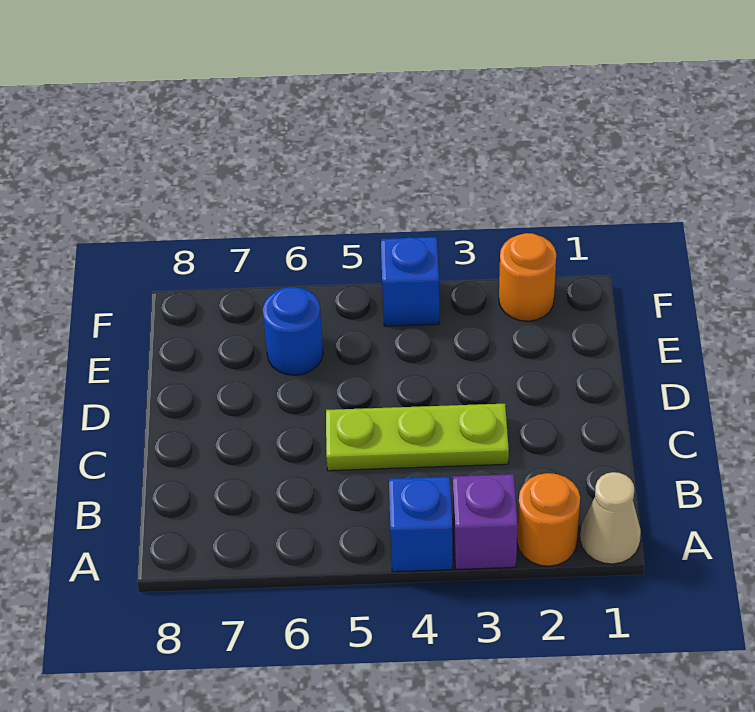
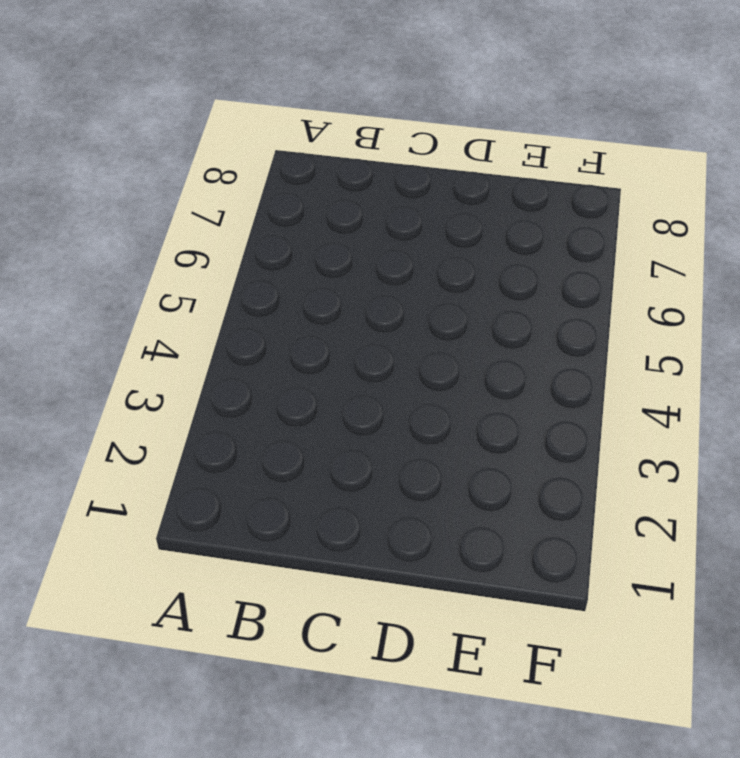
none -> tan 1x1 cone [580,472,641,564]
none -> orange 1x1 round brick [517,473,580,566]

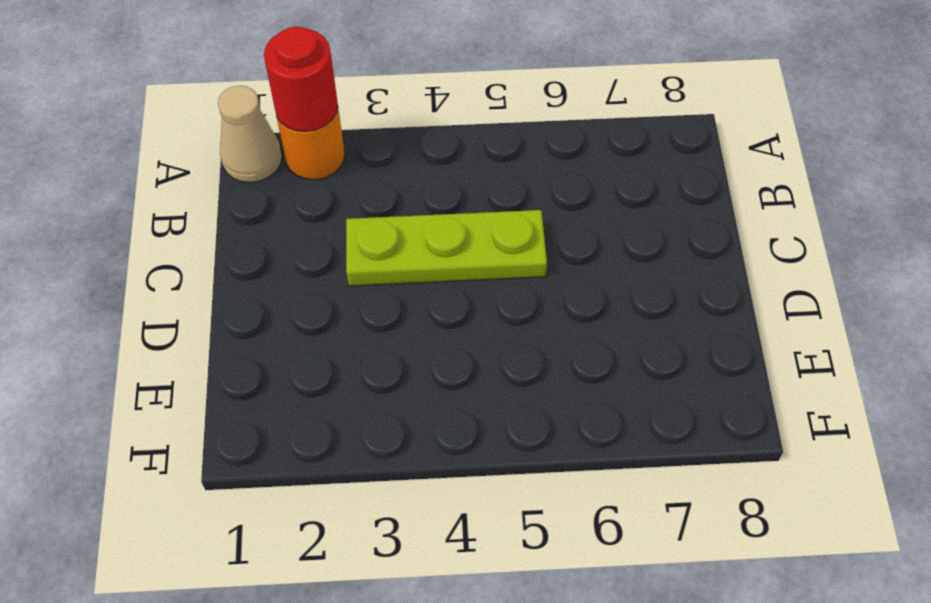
red 1x1 round brick [264,27,338,131] -> none
none -> purple 1x1 brick [453,474,518,569]
none -> blue 1x1 brick [389,477,453,572]

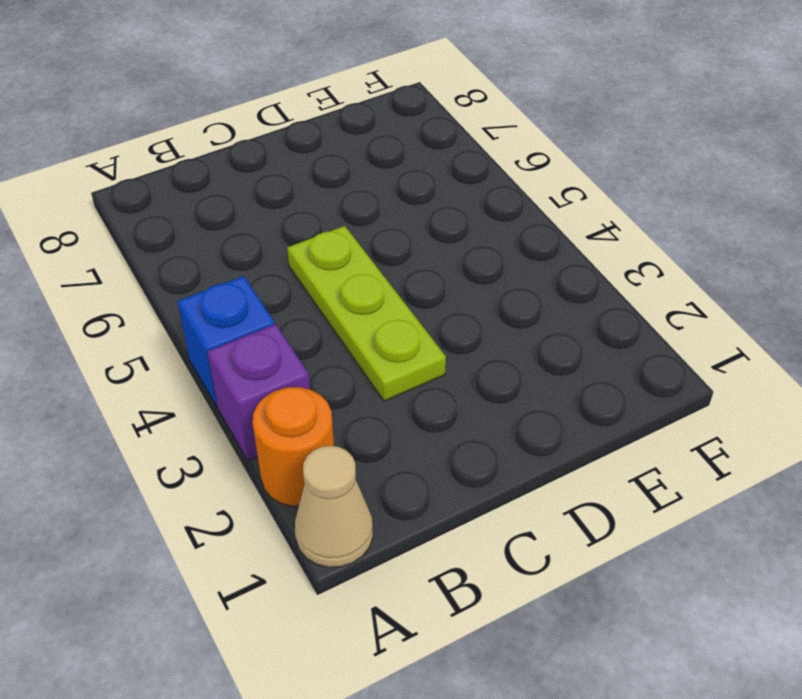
none -> blue 1x1 round brick [263,287,323,375]
none -> orange 1x1 round brick [499,233,556,321]

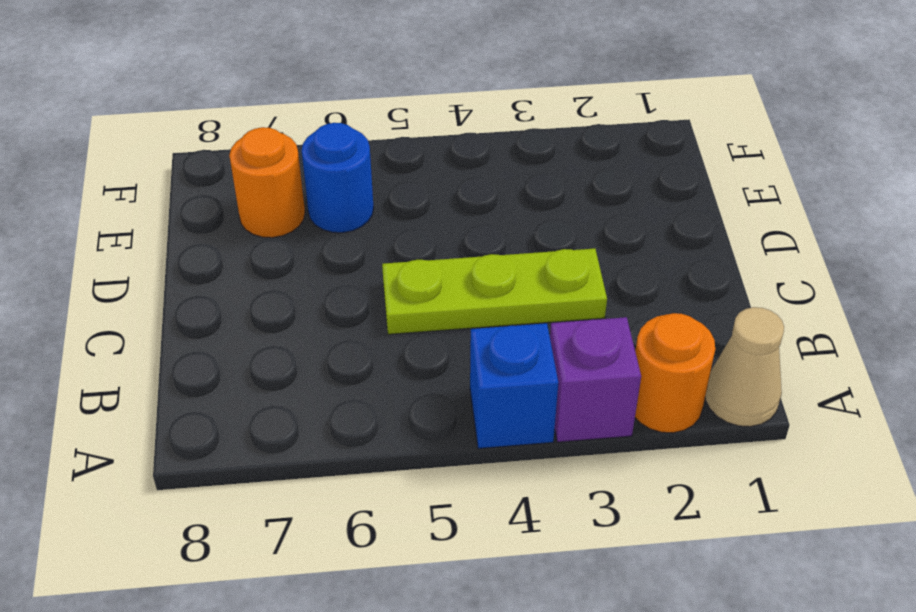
orange 1x1 round brick [229,127,305,238] -> orange 1x1 round brick moved to [499,233,556,321]
none -> blue 1x1 brick [381,237,439,326]

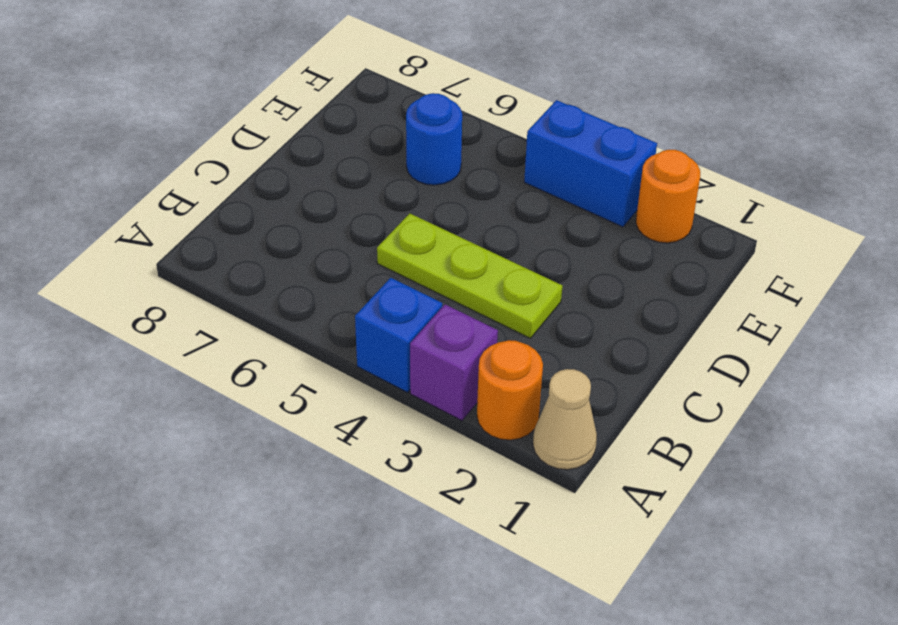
blue 1x2 brick [524,100,657,227] -> blue 1x1 brick [381,237,439,326]

